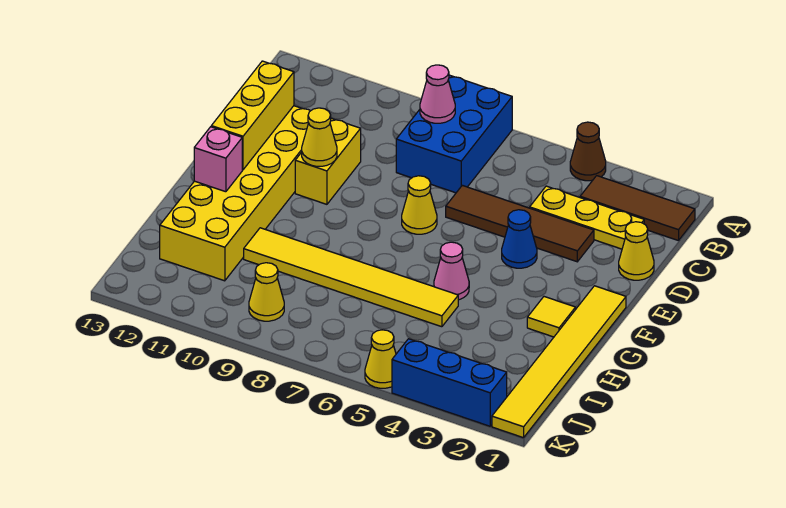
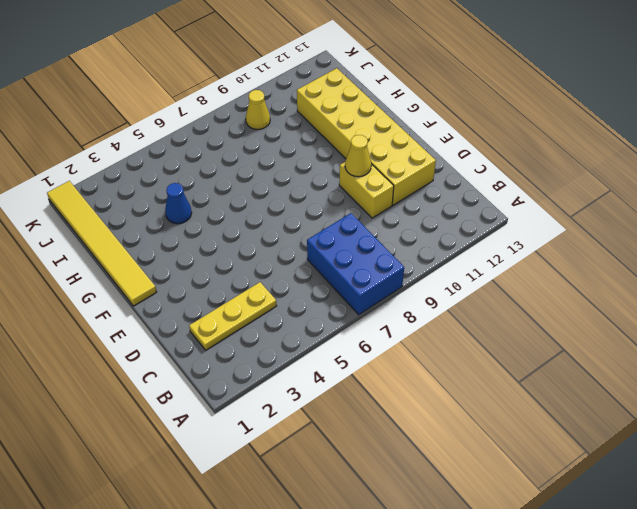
blue 1x1 cone [165,183,192,224] -> blue 1x1 cone moved to [502,210,537,268]
none -> brown 1x1 cone [570,122,606,181]
none -> brown 1x3 tile [580,176,695,241]
none -> yellow 1x1 cone [619,222,654,280]

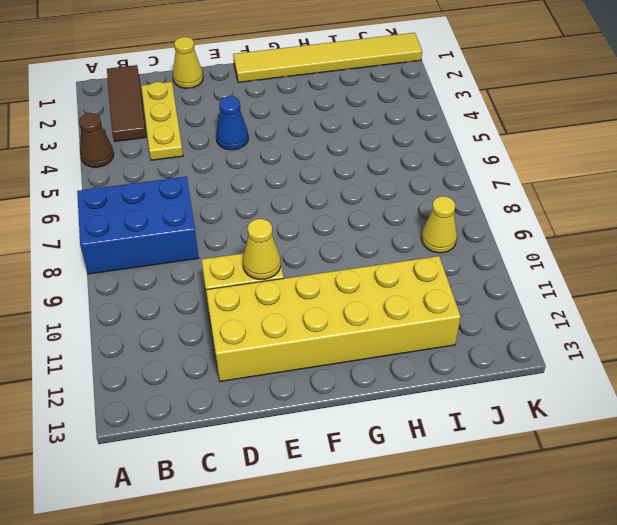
none -> brown 1x4 tile [446,185,594,262]
none -> yellow 1x1 cone [402,176,437,234]
none -> yellow 1x1 tile [527,297,576,337]

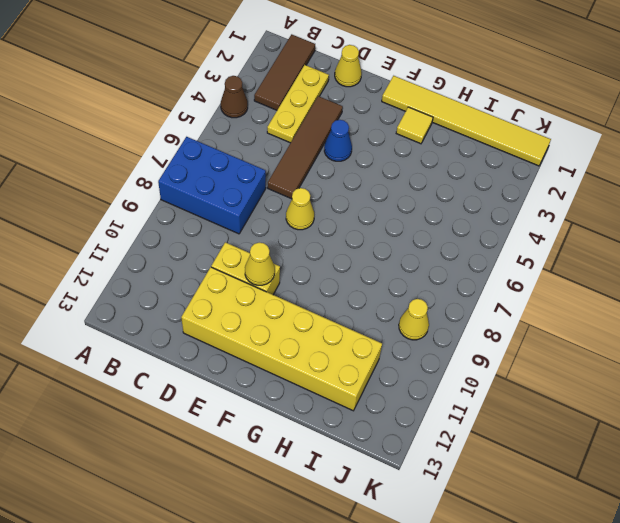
none -> pink 1x1 cone [434,242,469,300]
none -> yellow 1x6 tile [244,228,458,327]
none -> blue 1x3 brick [392,339,507,426]

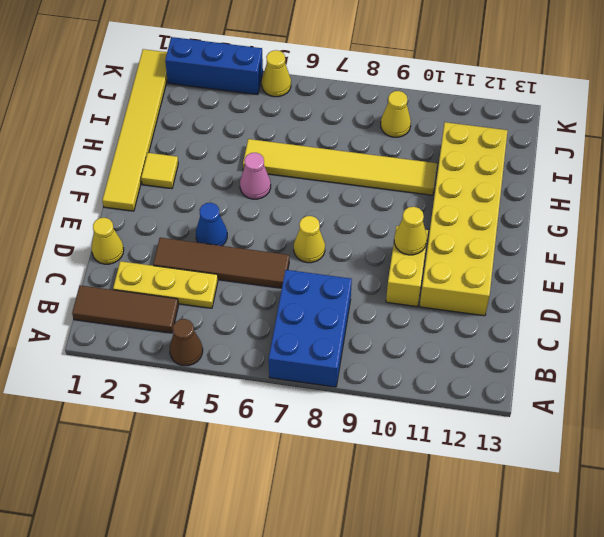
none -> pink 1x1 cone [420,65,455,123]
none -> yellow 1x3 brick [211,61,294,170]
none -> pink 1x1 brick [194,127,242,192]

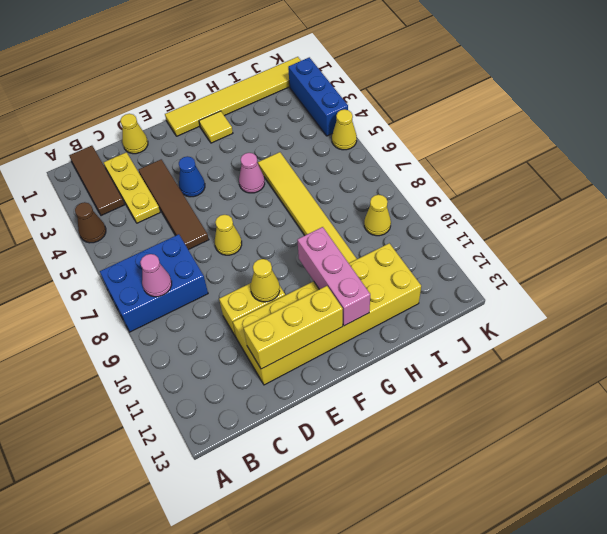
pink 1x3 brick [297,227,370,326] -> pink 1x1 brick [194,127,242,192]

